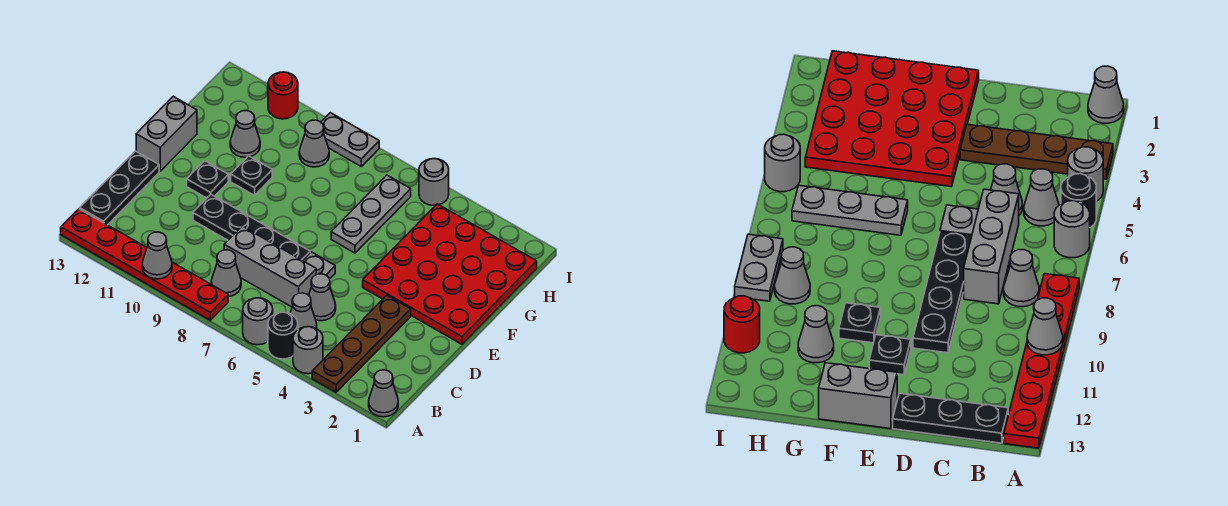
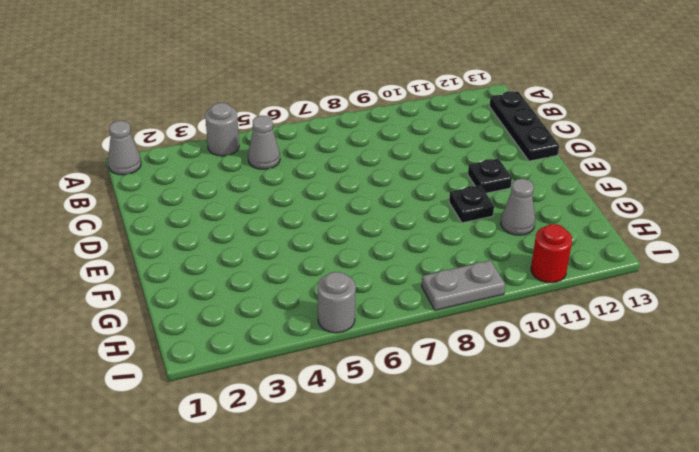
none -> brown 1x4 plate [312,295,411,392]
none -> black 1x1 round brick [268,312,298,359]
none -> grey 1x1 round brick [243,298,273,345]

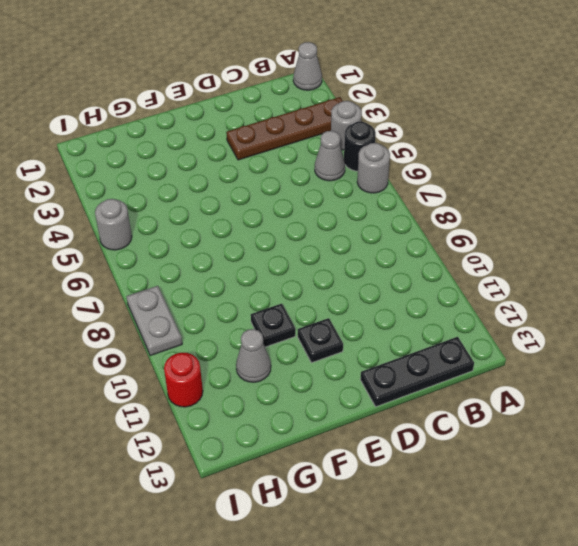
none -> red 1x6 plate [61,209,228,320]
none -> grey 1x1 cone [211,250,241,296]
none -> grey 1x1 cone [309,274,336,321]

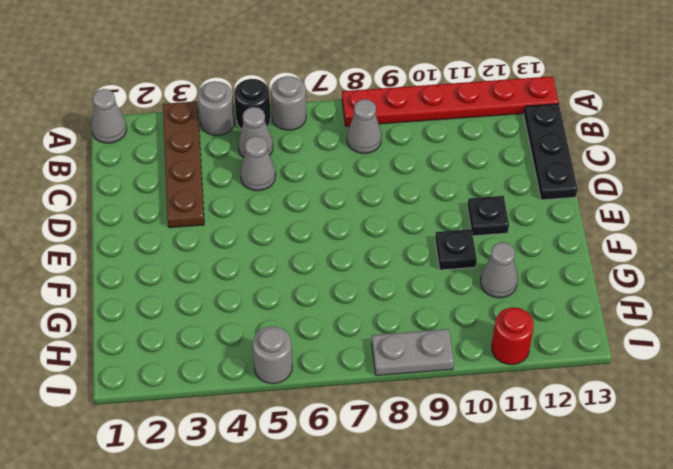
none -> grey 1x3 brick [224,226,316,307]
none -> grey 1x1 plate [303,252,335,279]
none -> black 1x4 plate [193,195,310,261]

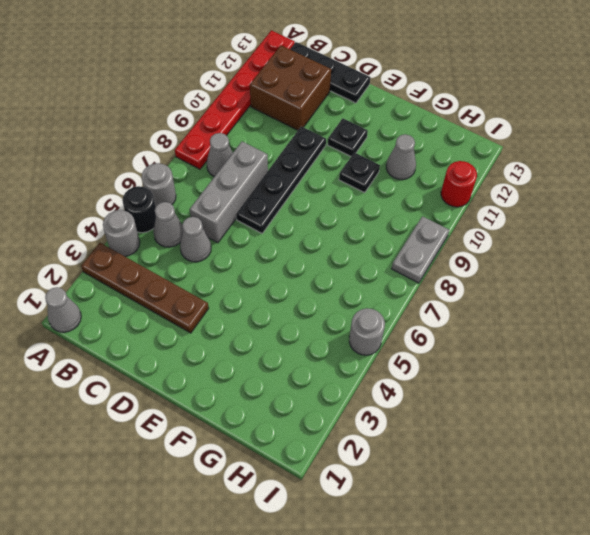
brown 2x2 brick [250,45,331,130] -> none
none -> grey 1x1 plate [303,252,335,279]
none -> red 4x4 plate [363,204,537,344]
none -> grey 1x2 brick [136,97,197,171]

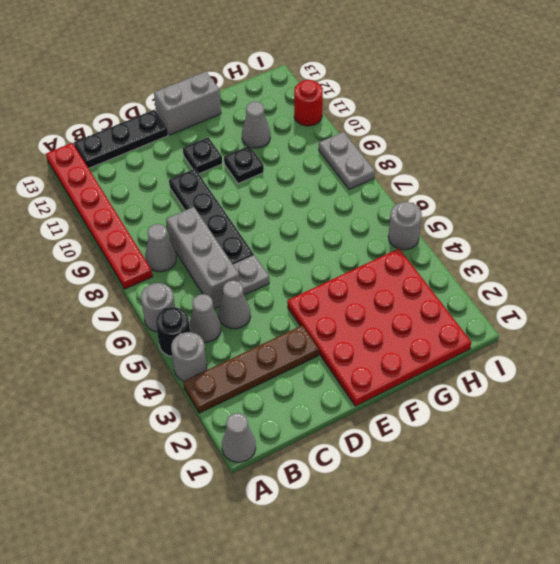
none -> grey 1x3 plate [331,175,411,253]
none -> grey 1x1 cone [299,120,329,167]
none -> grey 1x1 cone [142,232,172,279]

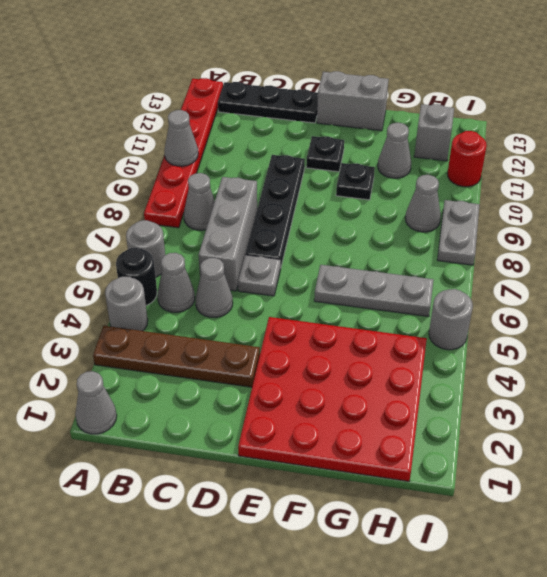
grey 1x1 brick [414,104,454,161] -> none

